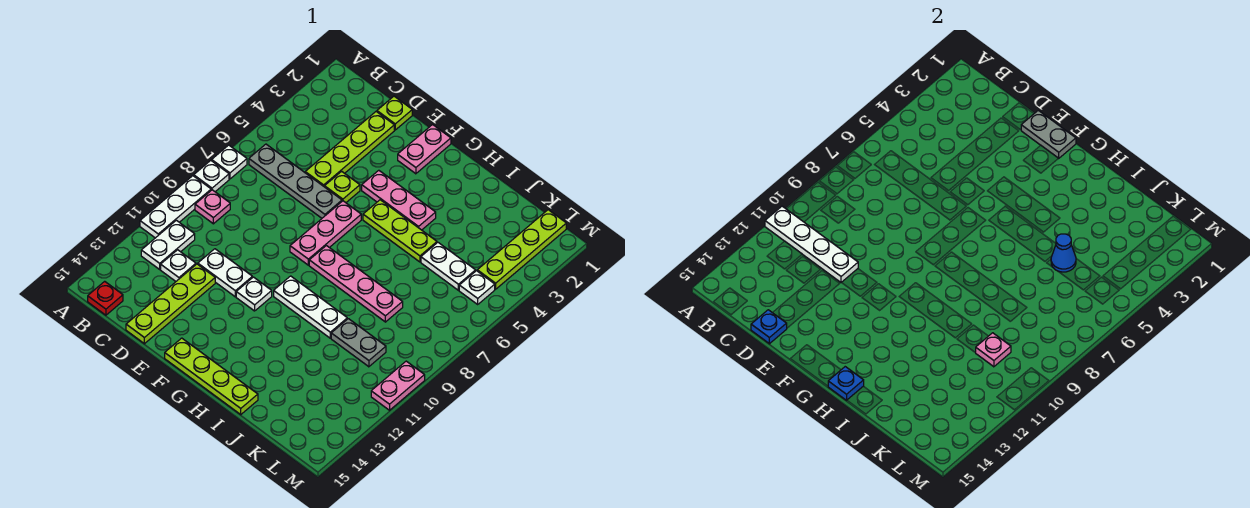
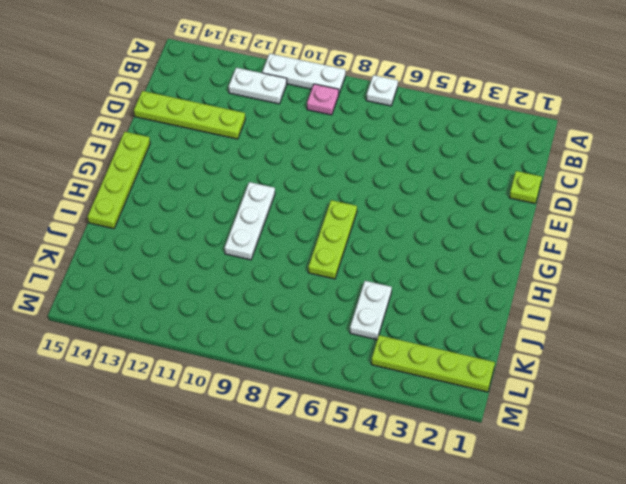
lime 1x3 plate [308,200,357,279] -> lime 1x3 plate moved to [363,200,437,262]
none -> white 1x1 plate [194,161,229,192]
none -> grey 1x4 plate [249,144,342,218]
none -> red 1x1 plate [88,281,123,315]
none -> white 1x1 plate [161,250,196,281]

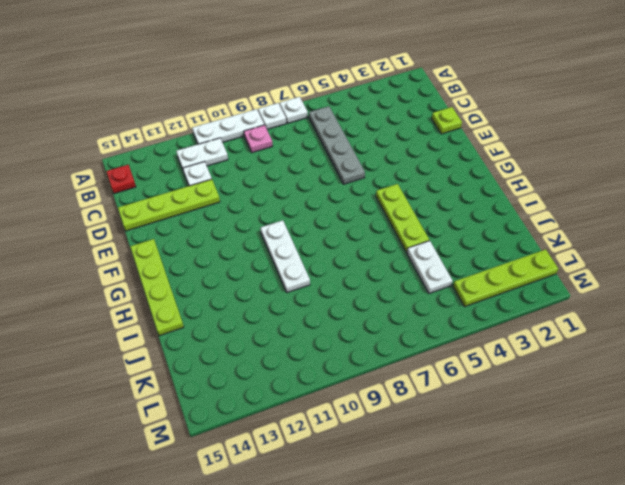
none -> lime 1x4 plate [305,112,394,187]
none -> white 1x2 plate [198,249,252,297]
none -> lime 1x1 plate [325,171,360,203]
none -> pink 1x2 plate [398,125,451,174]

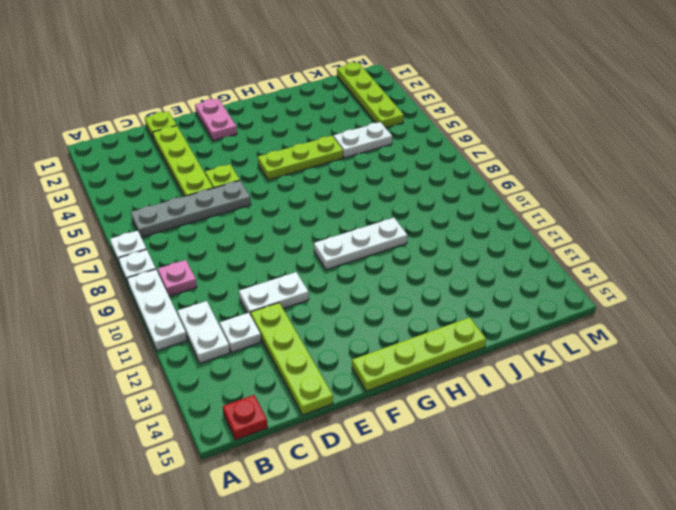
none -> pink 1x3 plate [362,170,436,230]
none -> pink 1x3 plate [290,201,361,265]
none -> white 1x1 plate [236,277,272,311]
none -> pink 1x4 plate [309,246,403,322]

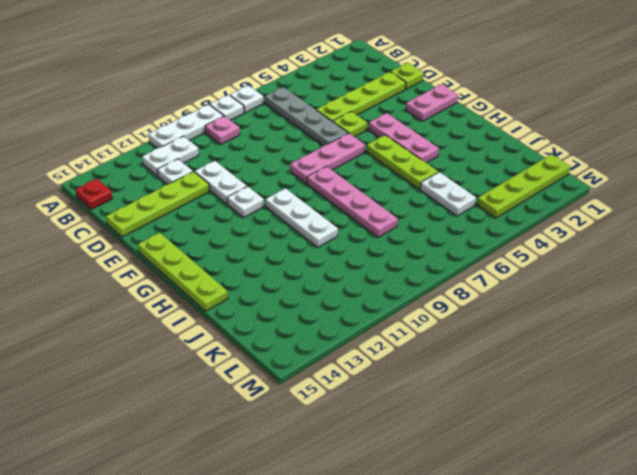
none -> grey 1x2 plate [331,319,386,367]
none -> white 1x1 plate [459,271,495,304]
none -> pink 1x2 plate [371,361,425,410]
none -> white 1x4 plate [765,206,858,283]

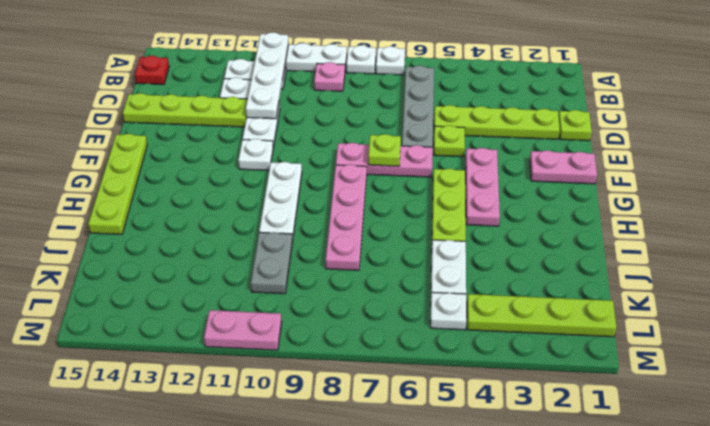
lime 1x1 plate [368,134,401,166] -> none
none -> blue 1x1 plate [751,310,787,344]
none -> grey 1x2 plate [1021,110,1076,158]
none -> blue 1x1 plate [828,367,864,400]
none -> blue 1x1 cone [1051,234,1076,272]

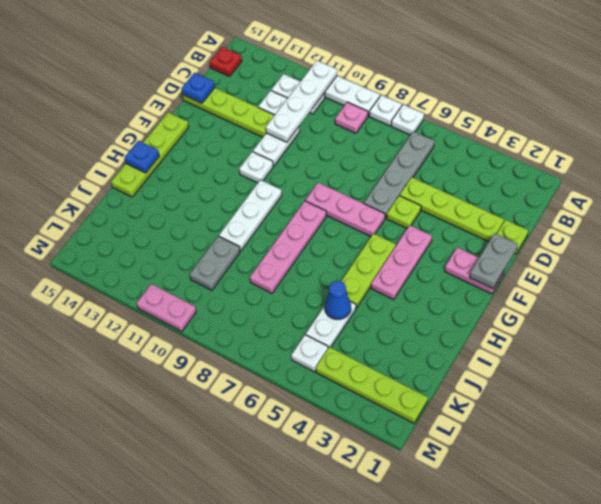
none -> pink 1x1 plate [976,333,1011,367]

